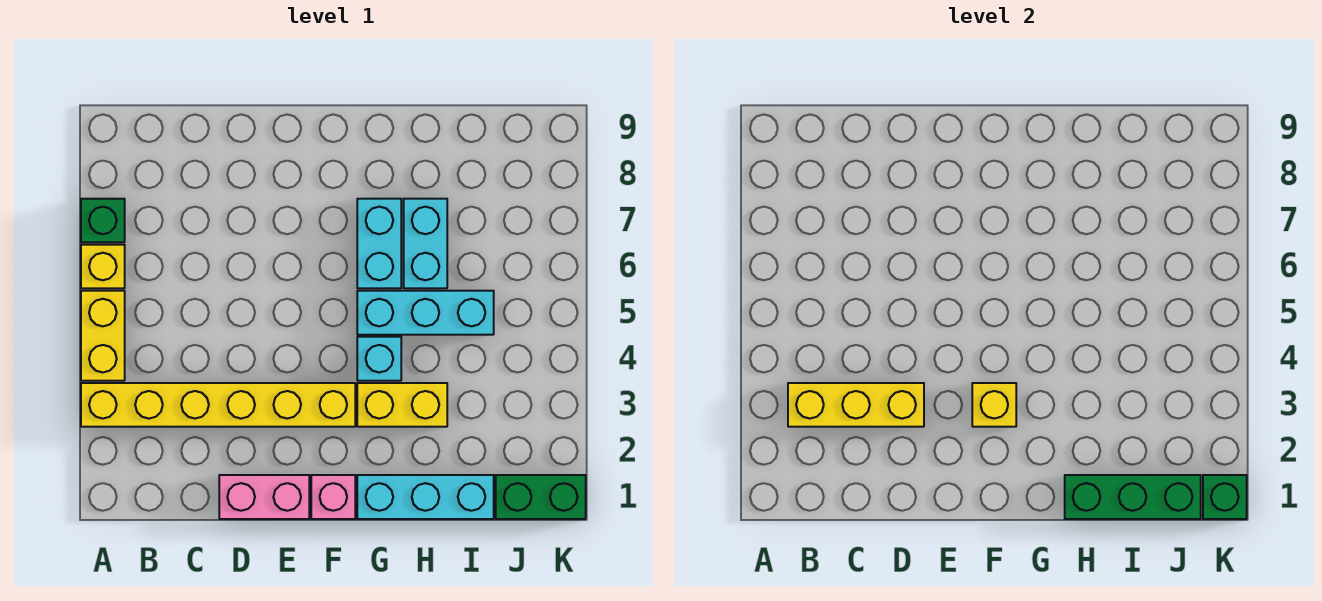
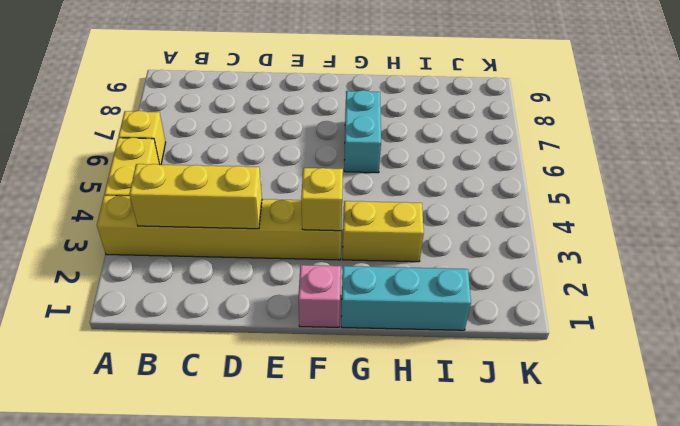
none -> green 1x1 brick [81,199,125,242]
none -> pink 1x2 brick [219,475,309,519]
none -> cyan 1x1 brick [357,337,401,381]

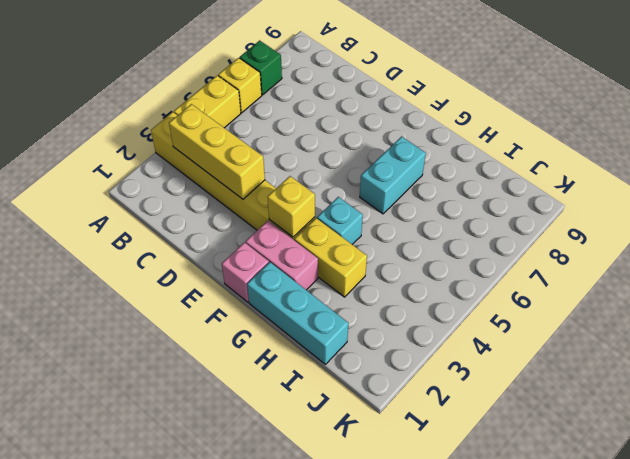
pink 1x2 brick [246,221,318,290] -> pink 1x2 brick moved to [219,475,309,519]
none -> cyan 1x3 brick [357,291,494,335]
none -> cyan 1x2 brick [404,199,447,288]
none -> green 1x2 brick [496,475,586,519]

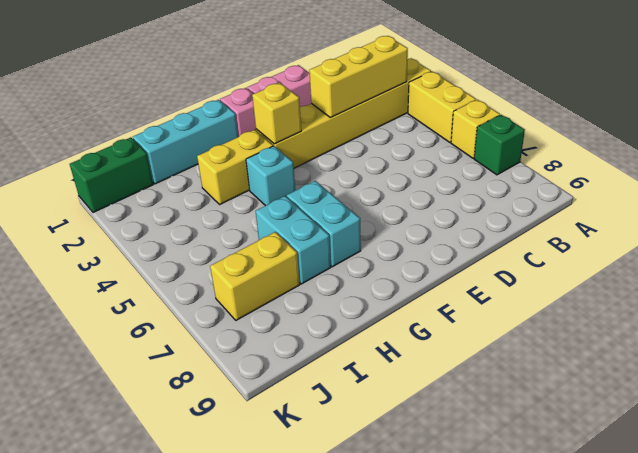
yellow 1x2 brick [210,232,300,320] -> none
none -> cyan 1x3 brick [357,291,494,335]
none -> green 1x3 brick [1065,475,1201,519]
none -> green 1x1 brick [1203,475,1247,519]

